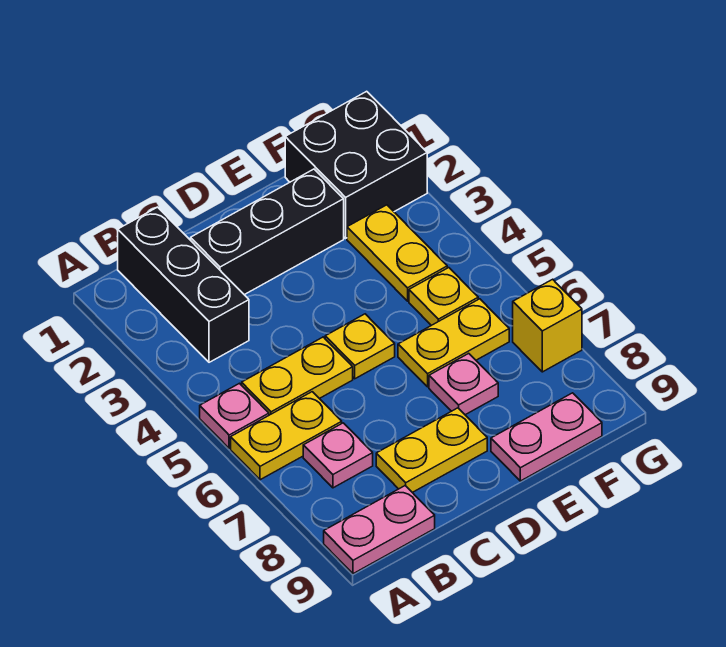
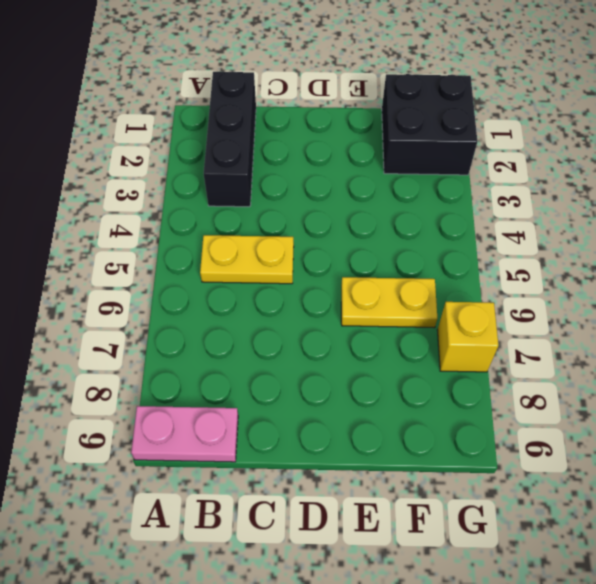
none -> pink 1x1 plate [200,383,269,448]
none -> yellow 1x2 plate [231,392,342,480]
none -> pink 1x1 plate [303,423,373,488]

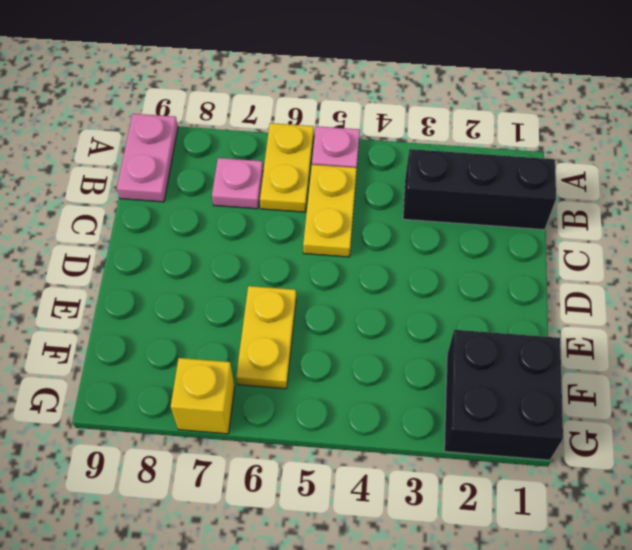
none -> black 1x3 brick [191,169,344,295]
none -> yellow 1x2 plate [376,408,487,493]
none -> yellow 1x1 plate [325,314,395,379]

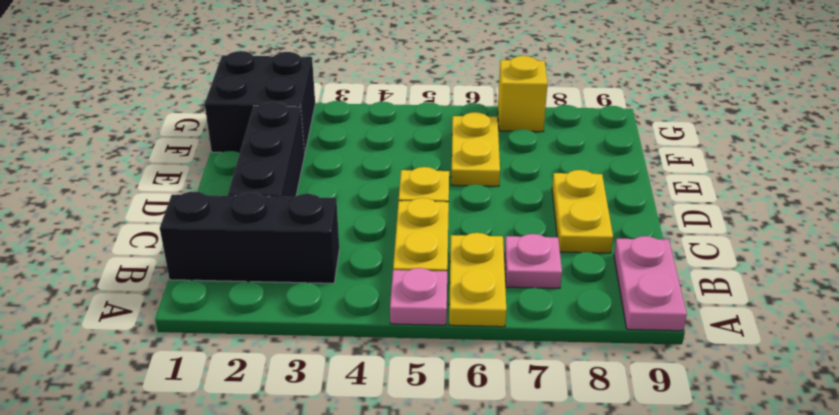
none -> pink 1x1 plate [429,353,498,415]
none -> pink 1x2 plate [491,393,602,481]
none -> yellow 1x2 plate [347,205,447,301]

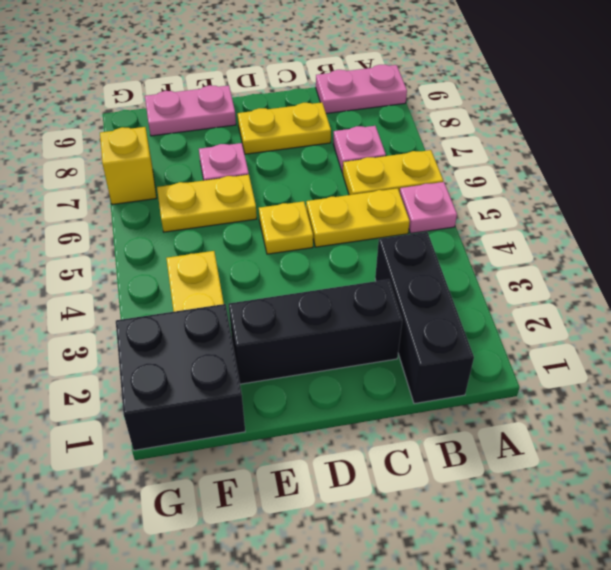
none -> yellow 1x1 plate [409,268,478,325]

